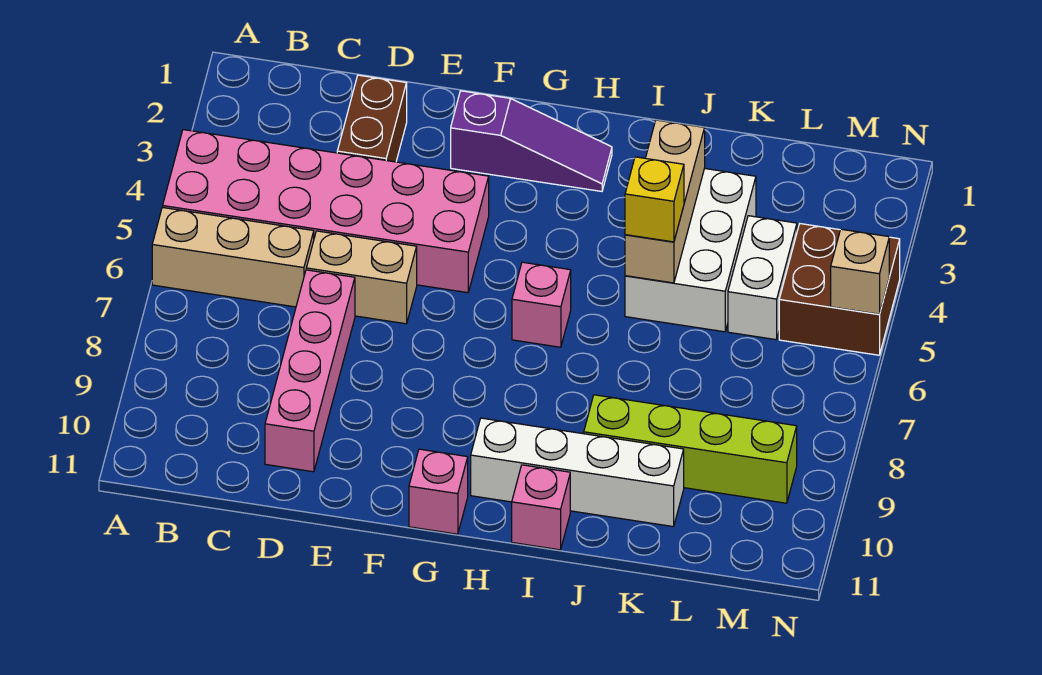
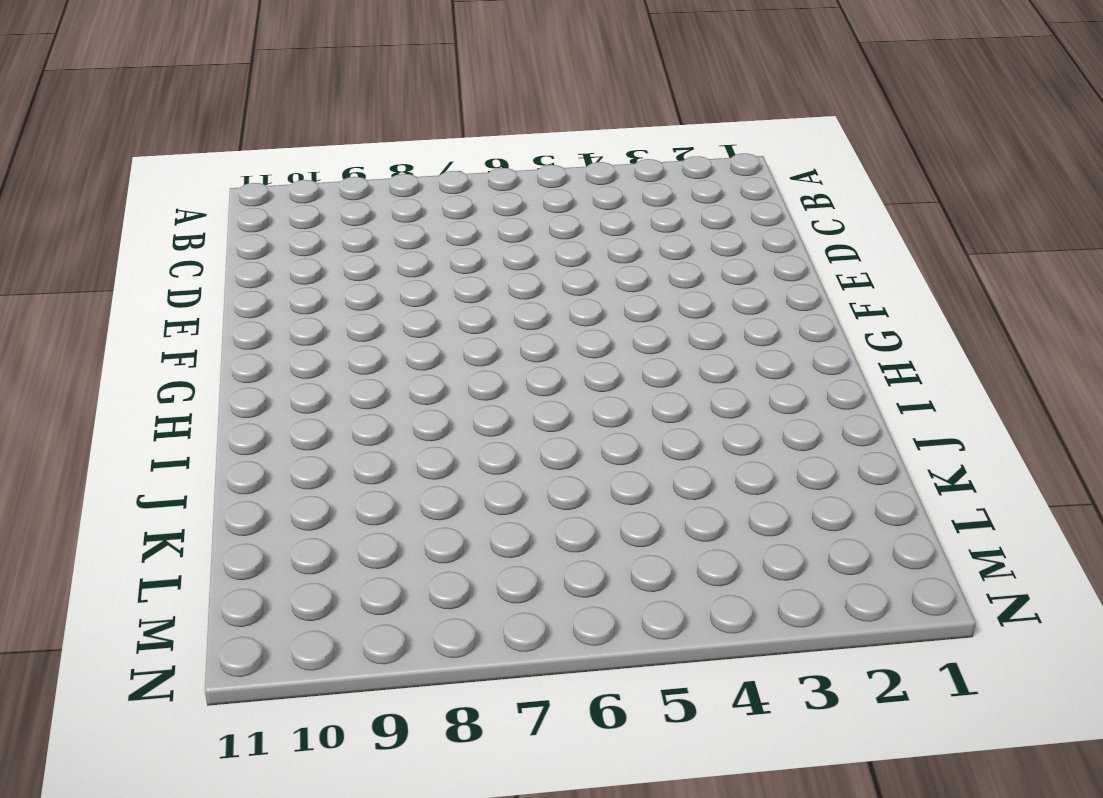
none -> pink 2x6 brick [163,130,489,293]
none -> tan 1x3 brick [152,207,314,307]
none -> brown 1x2 brick [337,75,407,162]

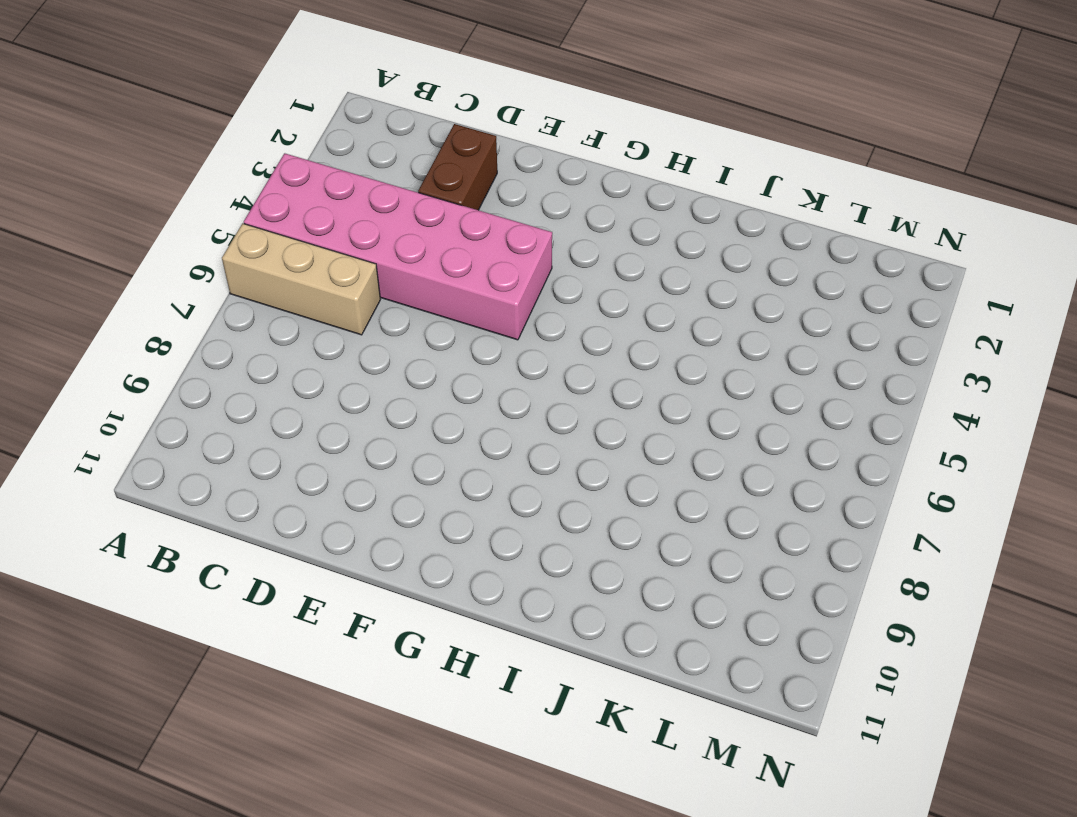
none -> tan 1x2 brick [306,231,417,324]
none -> pink 1x4 brick [265,270,355,472]
none -> purple 1x3 slope [451,91,612,191]

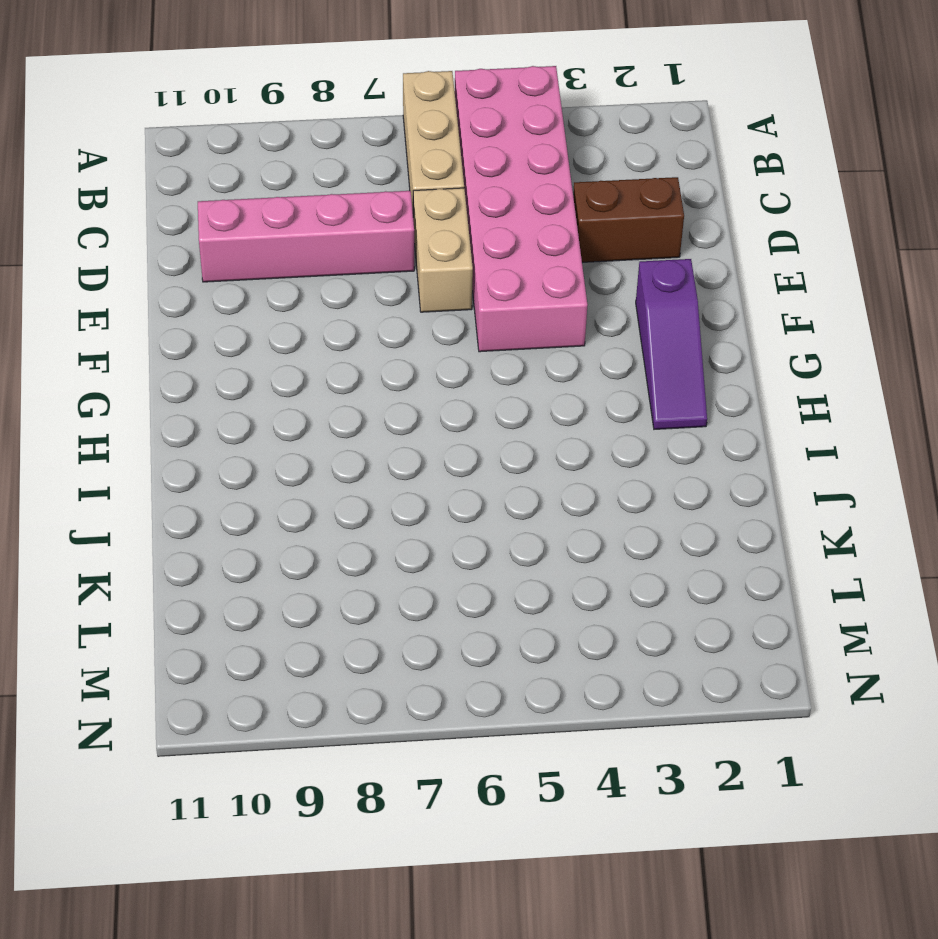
none -> pink 1x1 brick [409,449,468,534]
none -> pink 1x1 brick [512,262,571,347]
none -> white 1x4 brick [471,418,684,527]

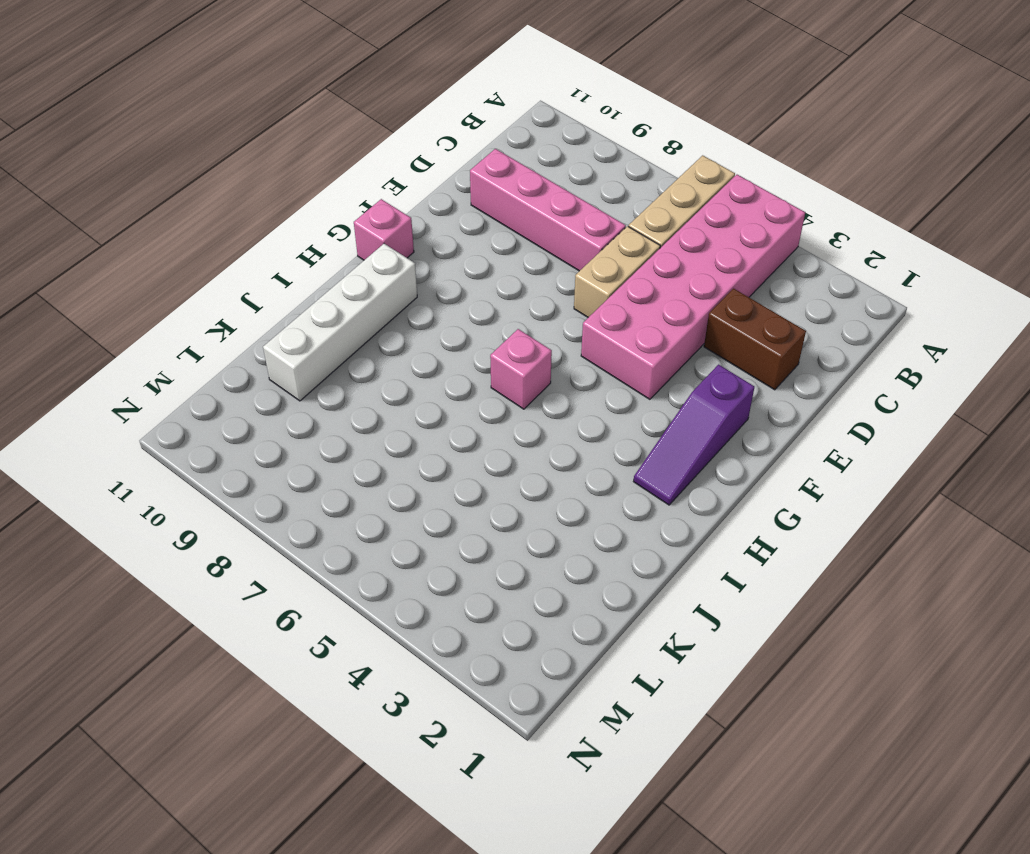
none -> pink 1x1 brick [512,465,570,550]
none -> white 2x3 brick [625,168,756,332]
none -> lime 1x4 brick [584,395,797,503]

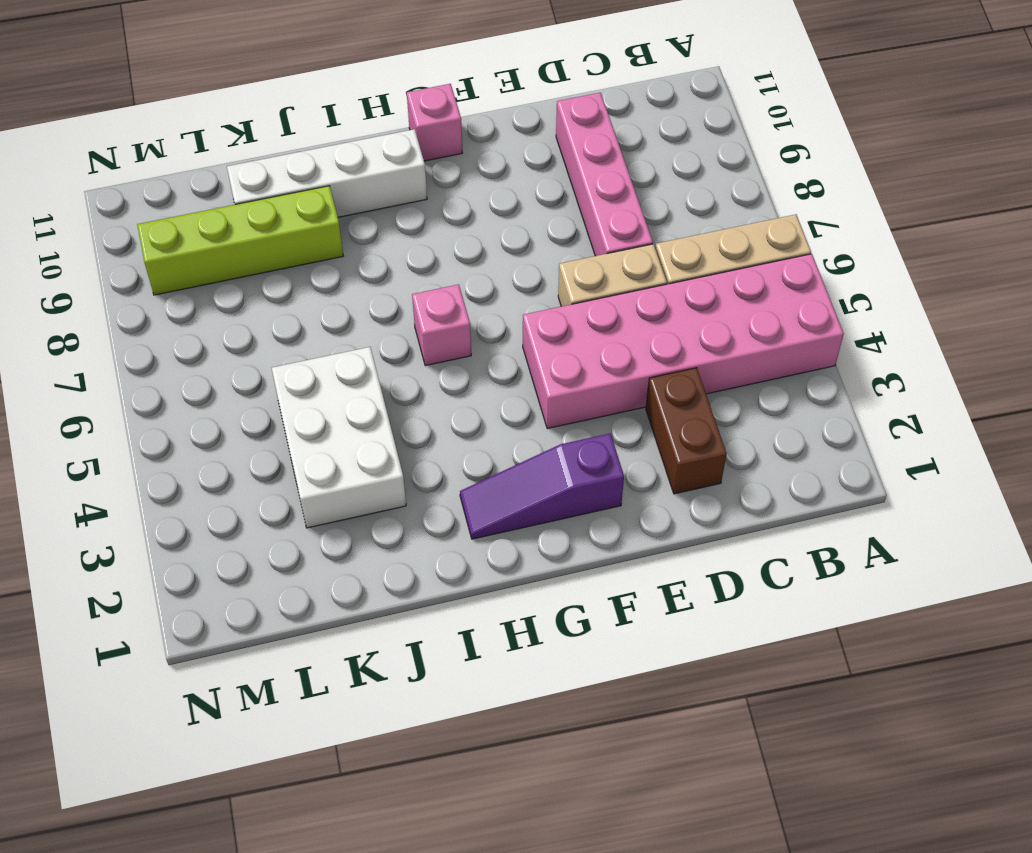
none -> pink 1x1 brick [512,465,570,550]
none -> white 1x2 brick [728,216,797,340]
none -> brown 2x2 brick [779,224,900,355]

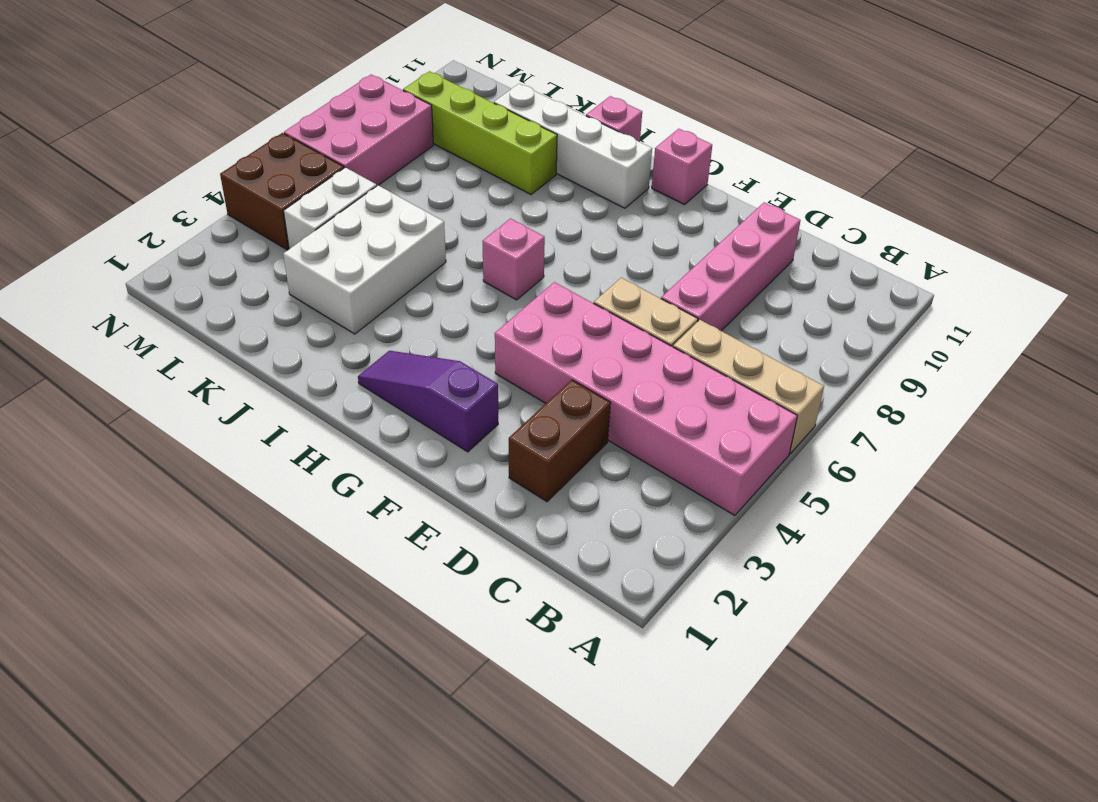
pink 2x3 brick [284,75,434,186] -> none
none -> tan 1x3 brick [625,120,705,283]
none -> tan 1x1 brick [831,229,889,314]
none -> yellow 1x1 brick [625,157,684,242]

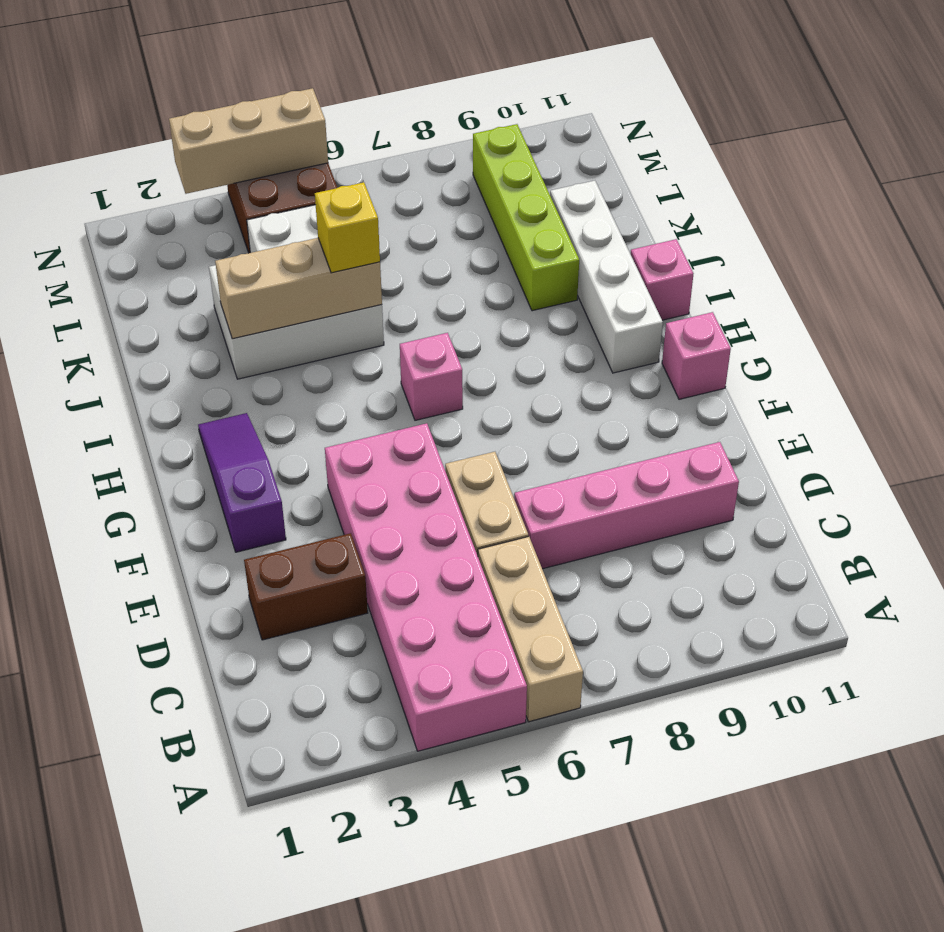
tan 1x3 brick [169,88,328,194] -> tan 1x1 brick [831,229,889,314]

